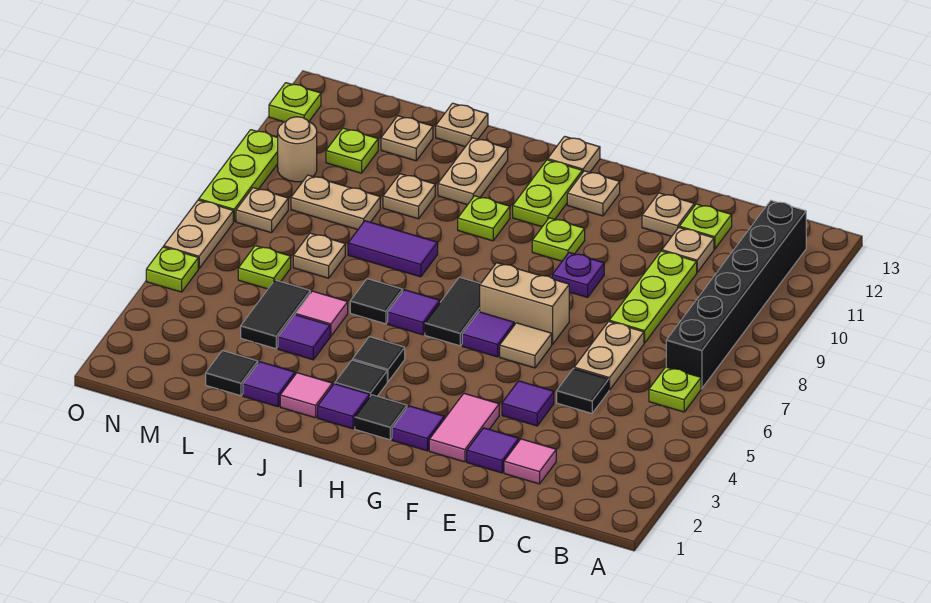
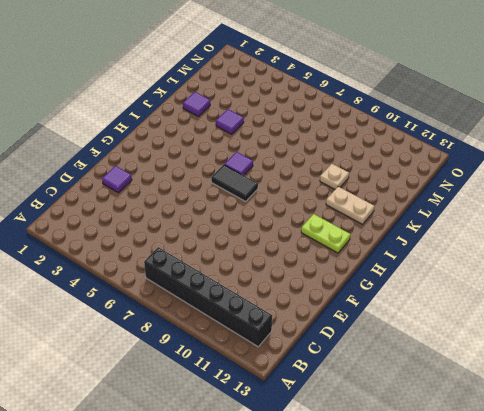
none -> lime 1x1 plate [649,367,701,412]
none -> pink 1x1 tile [504,439,556,484]
none -> black 1x1 tile [557,368,609,413]
none -> tan 1x2 plate [574,321,644,390]

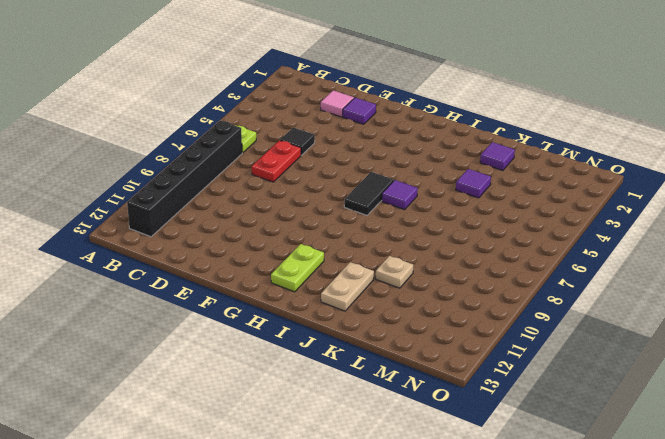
red 1x2 plate [252,140,301,182] -> tan 1x2 plate [574,321,644,390]
none -> lime 1x3 plate [609,251,697,343]
none -> tan 1x1 plate [662,228,714,272]
none -> lime 1x1 plate [679,204,732,249]
none -> purple 1x1 tile [502,381,554,426]

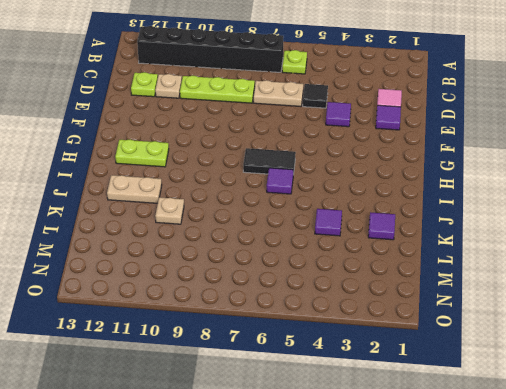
none -> tan 1x1 plate [642,193,694,236]
none -> pink 1x2 tile [429,393,499,462]
none -> tan 1x1 tile [500,323,552,368]
none -> tan 1x2 brick [480,263,569,344]

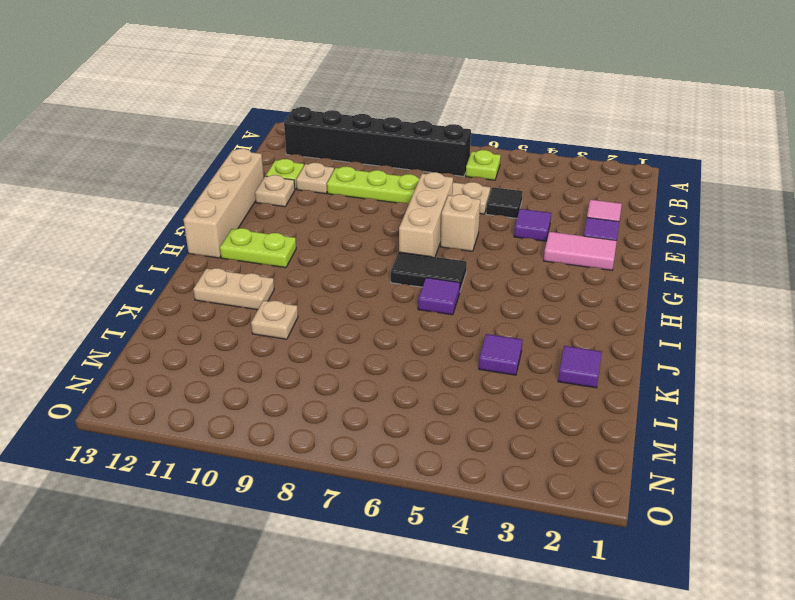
tan 1x3 brick [399,172,453,257] -> tan 1x2 brick [480,263,569,344]
tan 1x4 brick [183,149,264,258] -> tan 1x1 plate [548,136,600,173]
tan 1x1 brick [441,194,480,251] -> tan 1x1 tile [500,323,552,368]
none -> purple 1x1 plate [552,252,604,297]
none -> purple 1x1 tile [392,406,444,451]
none -> purple 1x1 tile [462,312,514,357]
none -> lime 1x1 plate [532,218,585,261]

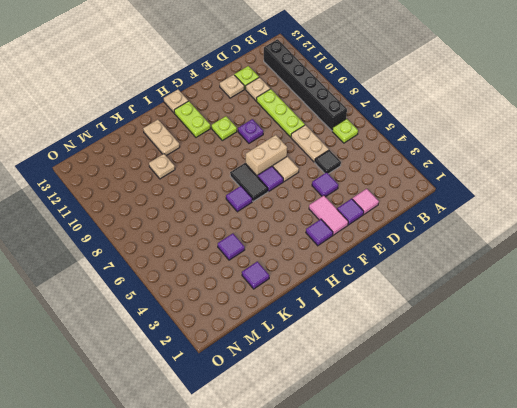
none -> tan 1x1 plate [567,171,620,216]
none -> black 1x1 tile [355,395,407,440]
none -> purple 1x1 tile [318,384,370,429]
none -> black 1x1 tile [335,360,387,396]

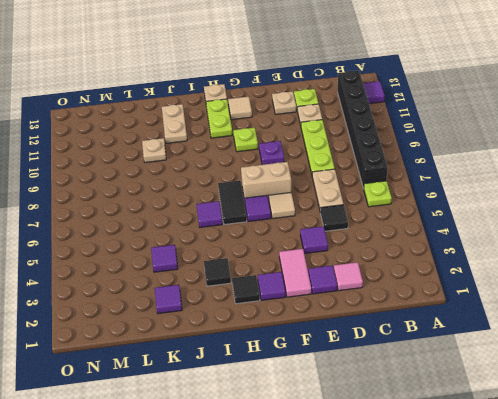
purple 1x1 tile [363,81,385,104] -> purple 1x1 tile moved to [318,384,370,429]
tan 1x1 tile [228,97,252,120] -> tan 1x1 plate [567,171,620,216]
none -> black 1x1 tile [353,337,405,382]
none -> lime 1x1 plate [458,196,510,241]
none -> pink 1x1 tile [280,373,332,418]
none -> black 1x1 tile [350,279,403,324]

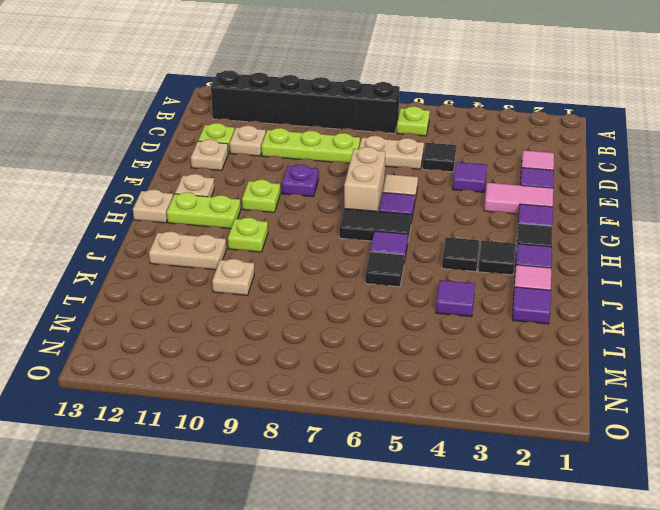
none -> purple 1x2 tile [348,221,438,277]
none -> pink 1x1 tile [295,291,348,336]
none -> tan 1x1 plate [436,103,488,147]
none -> black 1x1 tile [206,351,258,396]

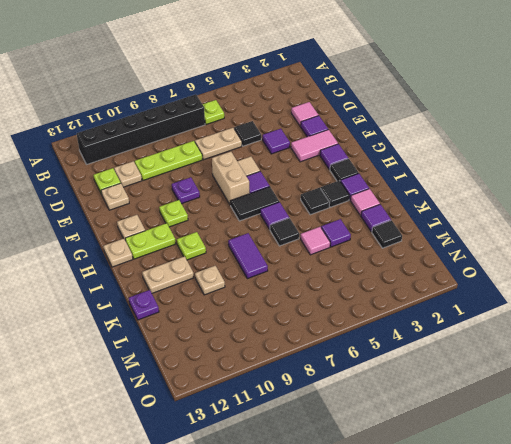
purple 1x1 plate [129,290,159,320] -> tan 1x1 plate [436,103,488,147]
none -> black 1x2 tile [241,280,310,349]
none -> tan 1x1 plate [293,233,345,278]
none -> tan 1x2 plate [291,175,380,230]
none -> tan 1x1 plate [381,116,433,161]

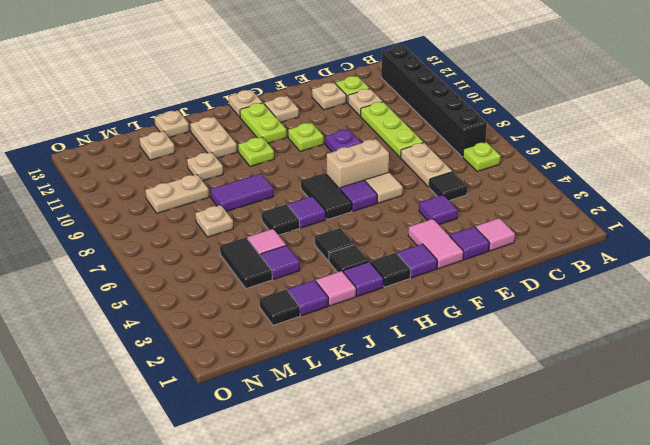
none -> lime 1x1 plate [238,246,291,289]
none -> lime 1x1 plate [326,128,378,173]
none -> tan 1x1 plate [236,188,288,233]
none -> tan 1x1 round brick [278,117,317,182]

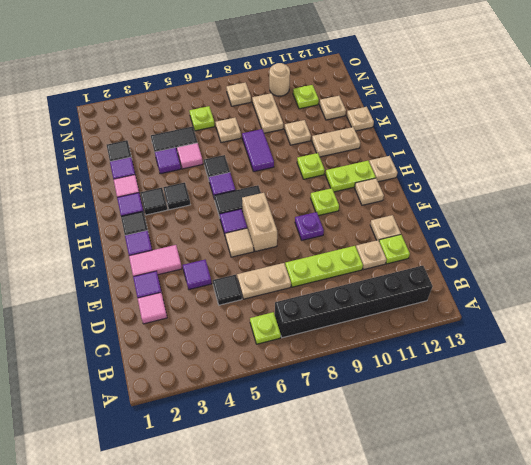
none -> lime 1x1 plate [146,247,198,292]
none -> tan 1x2 plate [164,200,233,269]
none -> lime 1x3 plate [199,130,278,222]
none -> lime 1x1 plate [269,83,321,122]

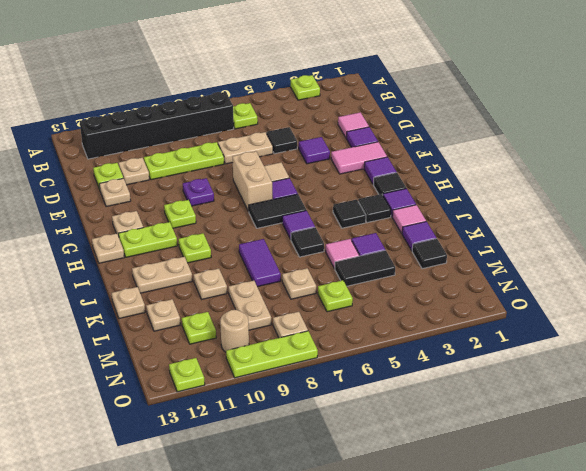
lime 1x1 plate [291,75,320,100] -> lime 1x1 plate moved to [146,247,198,292]
none -> tan 1x2 plate [164,200,233,269]

